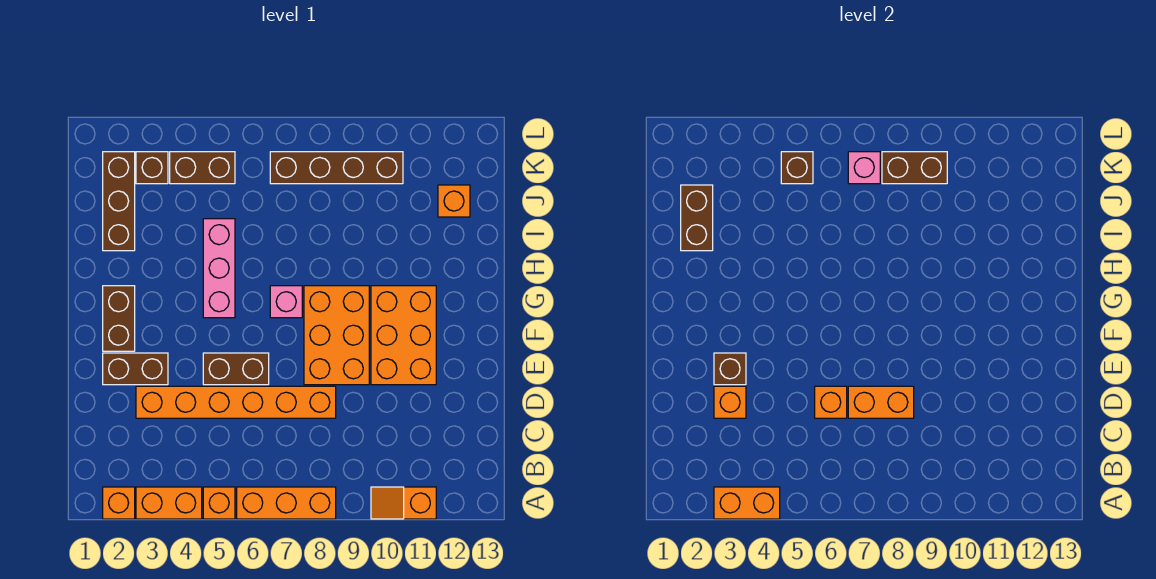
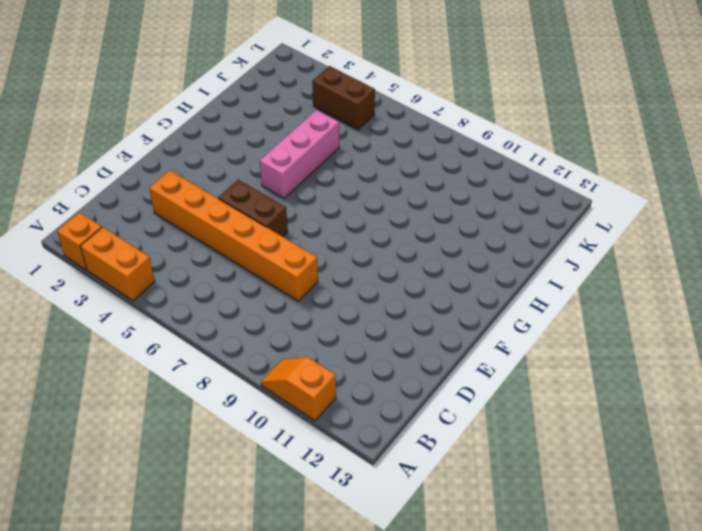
none -> orange 1x1 brick [203,487,235,519]
none -> orange 1x3 brick [237,487,336,519]
none -> brown 1x2 brick [103,353,168,385]

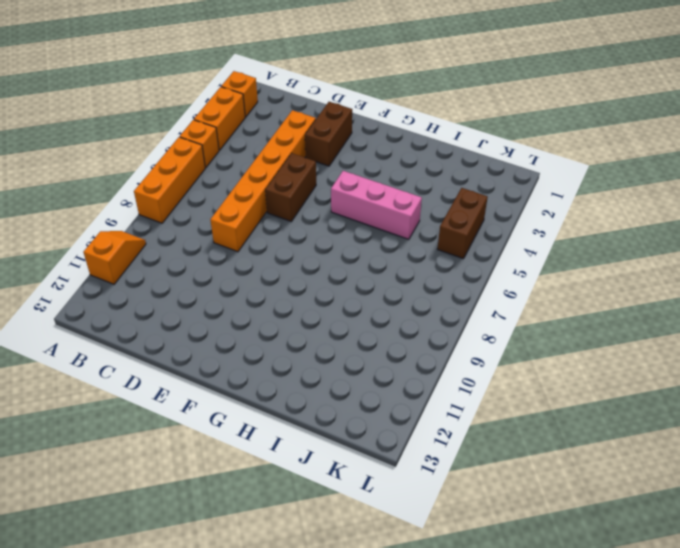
none -> orange 2x3 brick [304,286,369,385]
none -> orange 2x3 brick [371,286,436,385]
none -> brown 1x2 brick [103,286,135,351]

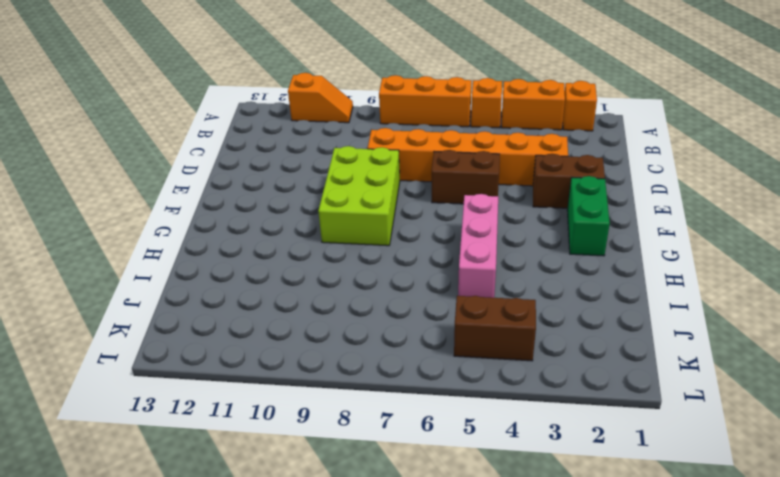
lime 2x3 brick [318,146,400,246] -> orange 2x3 brick [304,286,369,385]
green 1x2 brick [567,176,610,256] -> brown 1x2 brick [103,286,135,351]
none -> orange 2x3 brick [371,286,436,385]
none -> pink 1x1 brick [270,286,302,318]
none -> brown 1x3 brick [103,152,135,251]

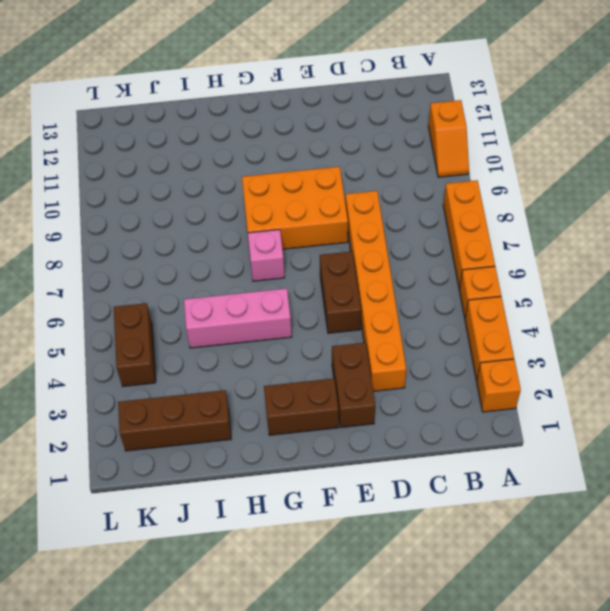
none -> orange 2x3 brick [371,286,436,385]
none -> orange 1x1 brick [438,185,470,217]
none -> brown 1x1 brick [136,152,168,184]

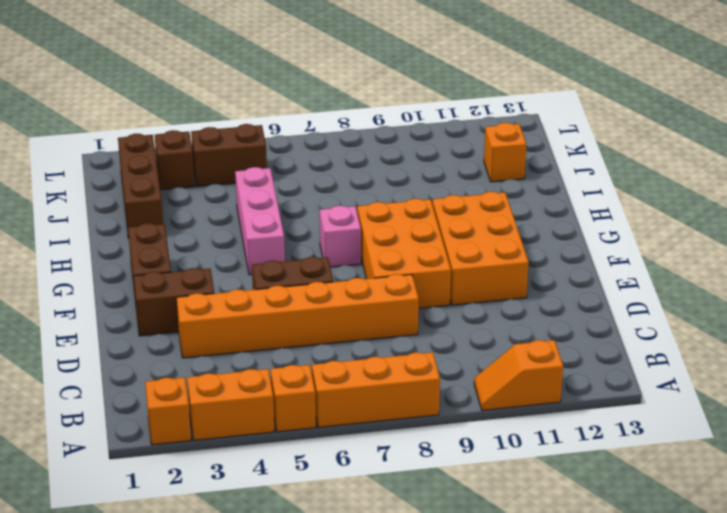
none -> brown 1x4 brick [270,152,403,184]
none -> orange 1x2 brick [714,487,780,519]
none -> orange 1x1 brick [714,386,746,418]

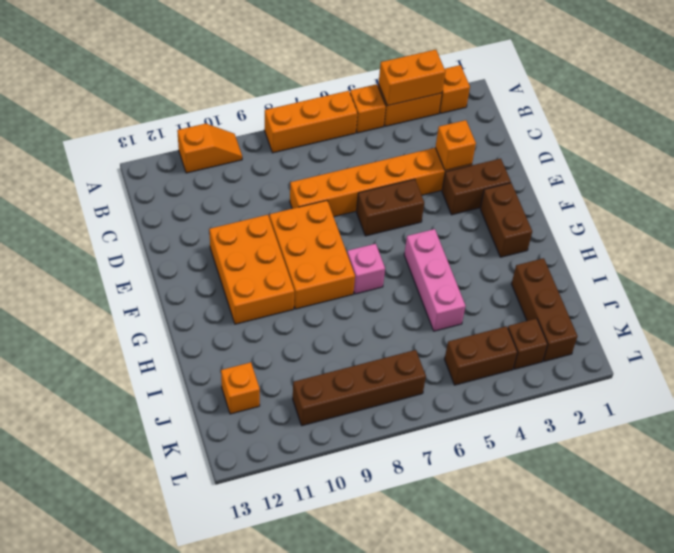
none -> orange 1x1 brick [815,386,847,418]
none -> orange 1x2 brick [848,386,914,418]
none -> brown 1x1 brick [714,353,746,385]

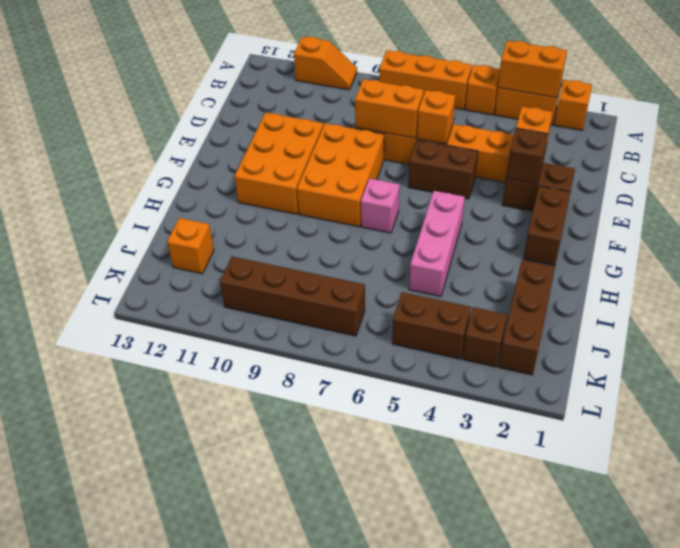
none -> brown 1x2 brick [681,185,713,251]
none -> brown 1x1 brick [781,152,813,184]
none -> pink 1x1 brick [848,152,880,184]

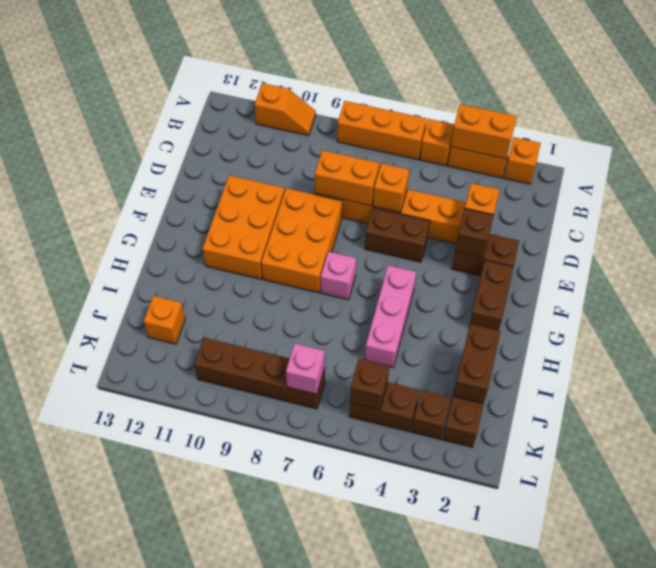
none -> brown 1x2 brick [882,152,947,184]

